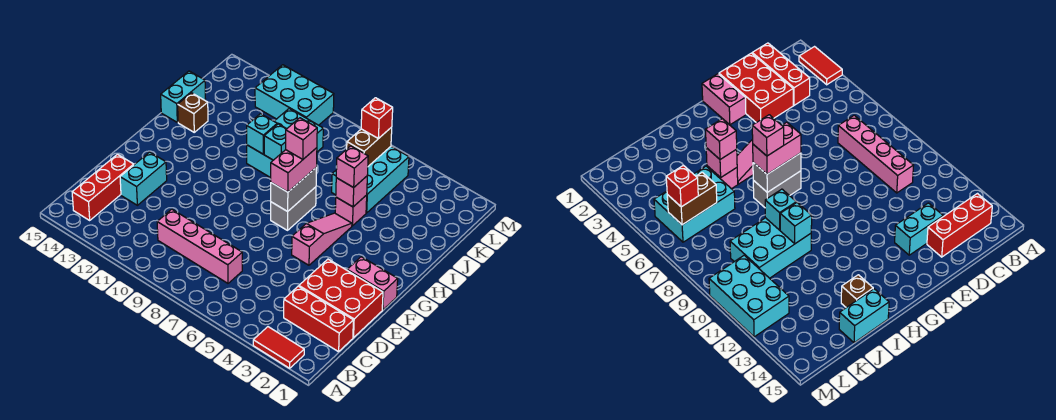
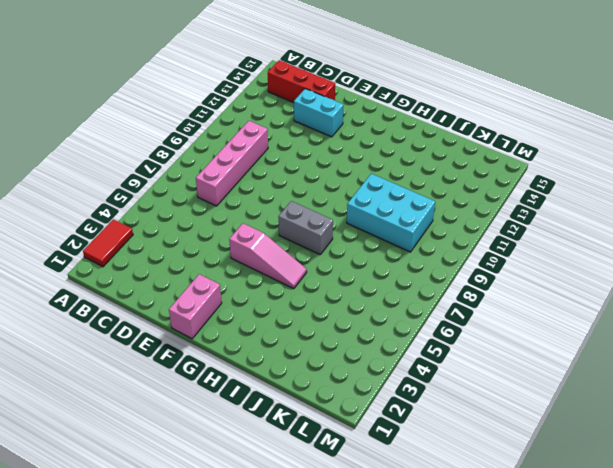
none -> red 1x3 brick [284,286,353,352]
none -> red 2x3 brick [299,259,383,338]
none -> pink 1x1 brick [335,195,367,226]

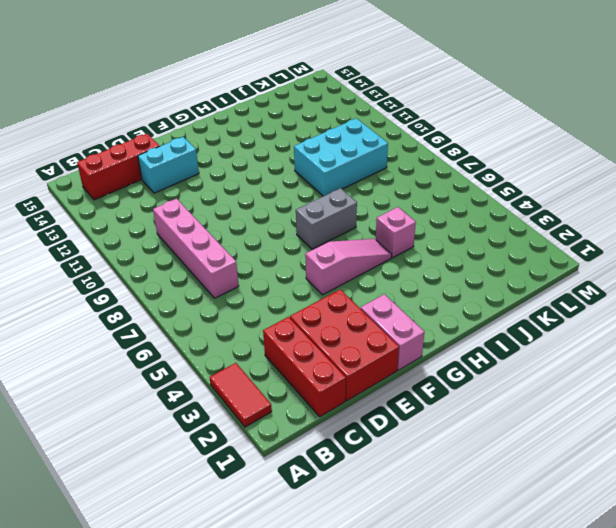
none -> brown 1x1 brick [178,93,208,132]
none -> cyan 1x2 brick [161,71,205,122]
none -> cyan 2x3 brick [332,147,409,213]

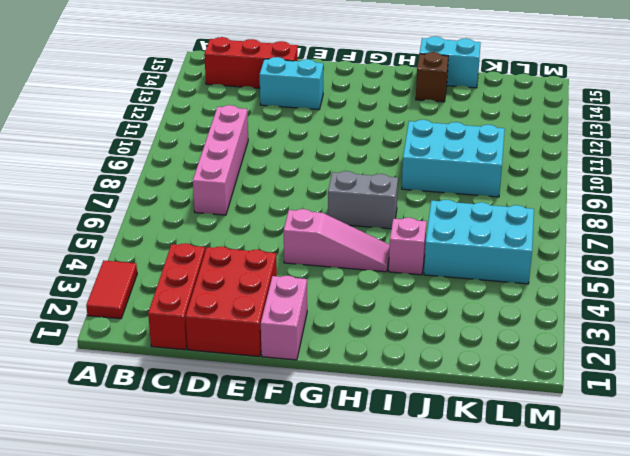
none -> cyan 2x3 brick [255,65,334,125]
none -> grey 1x2 brick [271,168,316,211]
none -> pink 1x1 brick [336,176,367,207]

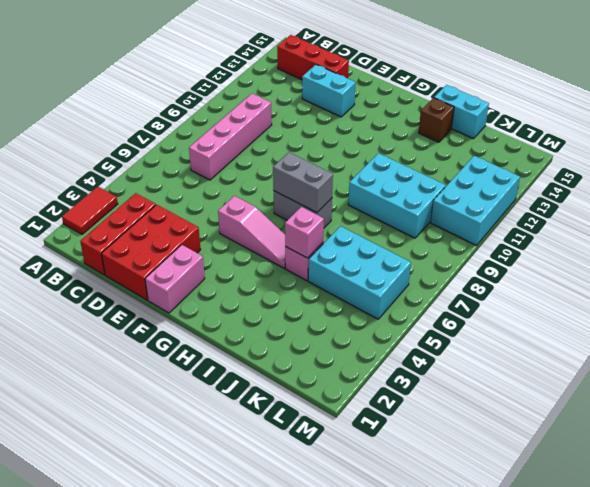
none -> cyan 1x1 brick [264,124,286,160]
none -> cyan 1x1 brick [247,114,277,154]
none -> brown 1x2 brick [347,127,392,166]

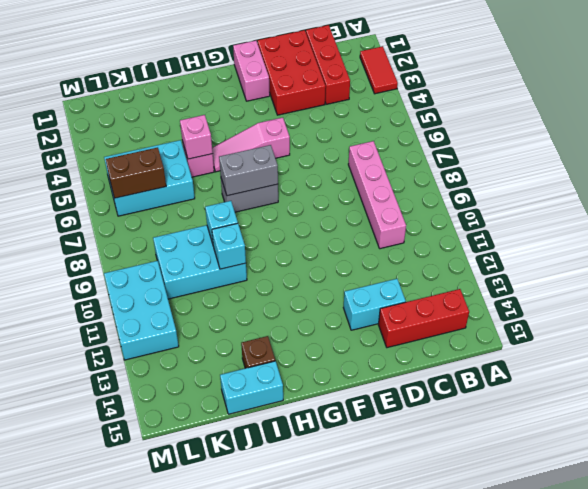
none -> pink 1x2 brick [271,148,317,192]
none -> pink 1x1 brick [336,146,368,188]
none -> red 1x1 brick [361,98,393,139]

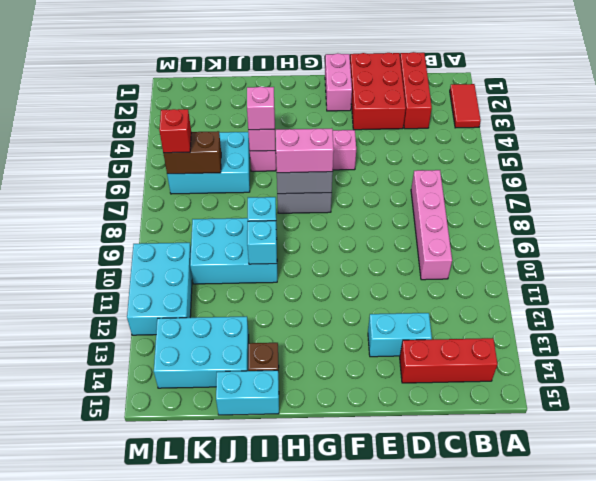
cyan 2x3 brick [154,316,249,388] -> none
none -> pink 1x1 brick [286,118,317,159]

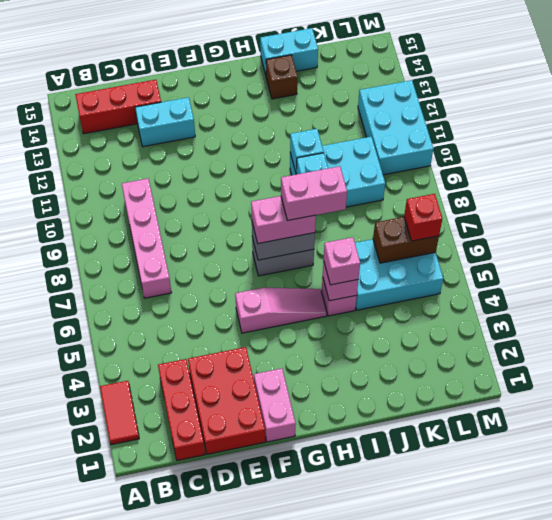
pink 1x2 brick [281,166,347,221] -> pink 1x1 brick [286,118,317,159]

